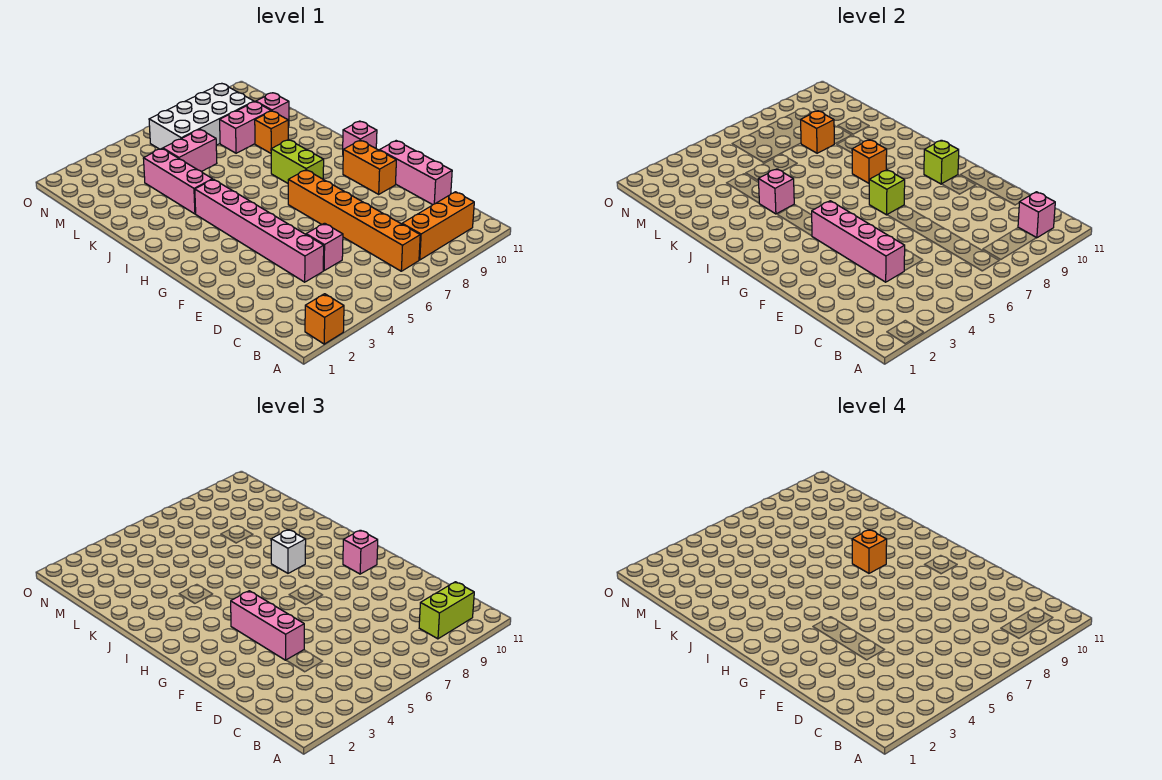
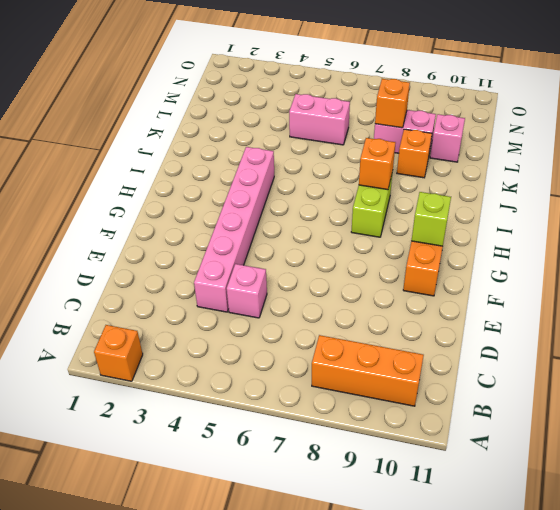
none -> orange 1x6 brick [288,170,420,271]
none -> pink 1x3 brick [380,141,452,205]
none -> pink 1x1 brick [343,121,377,150]

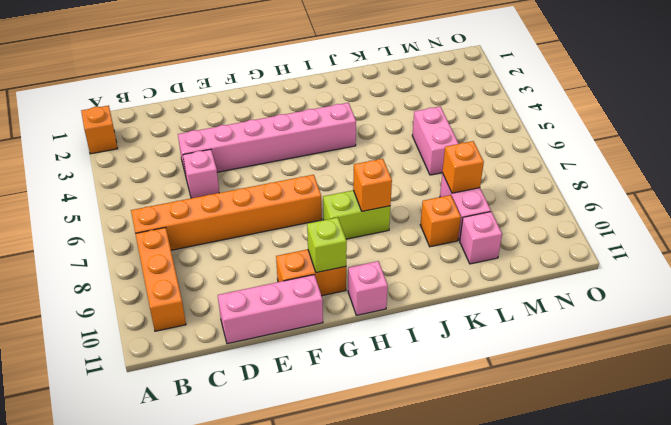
none -> pink 1x3 brick [143,149,213,214]
none -> white 2x4 brick [149,84,254,149]
none -> pink 1x1 brick [1018,192,1055,238]

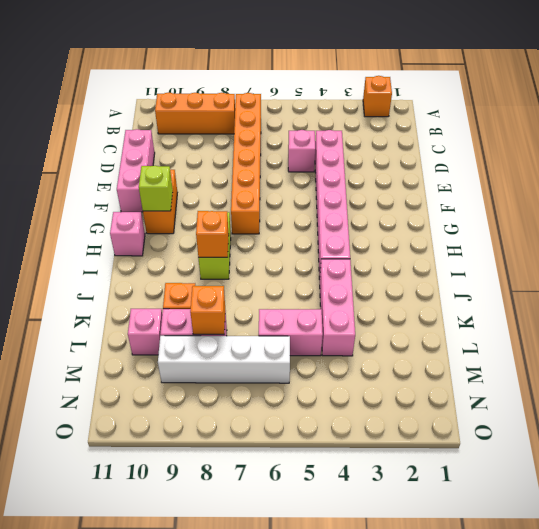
white 1x4 brick [158,336,290,383] -> white 2x4 brick [149,84,254,149]
none -> pink 1x1 brick [1018,192,1055,238]
none -> pink 1x4 brick [812,201,905,282]
none -> lime 1x1 brick [869,170,905,215]

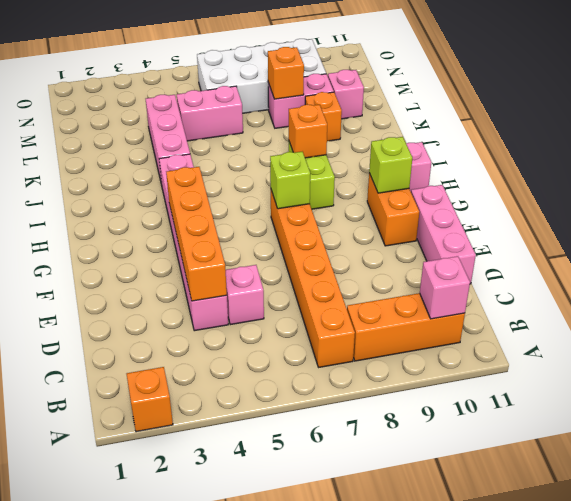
orange 1x4 brick [166,167,227,301] -> pink 1x4 brick [812,201,905,282]
none -> pink 1x1 brick [758,169,794,214]
none -> lime 1x2 brick [419,582,474,639]
none -> pink 1x3 brick [231,591,304,660]

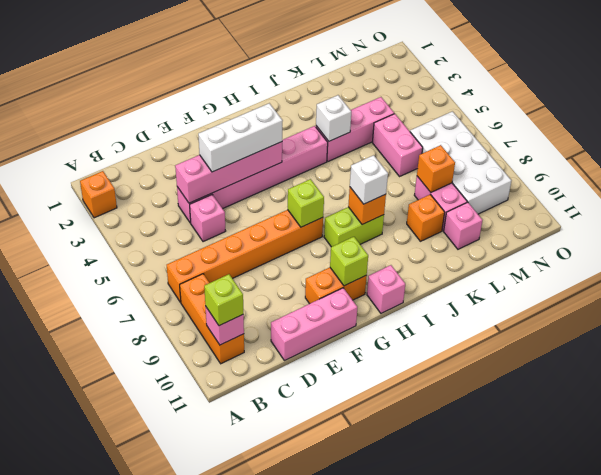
lime 1x1 brick [204,274,243,326] -> lime 1x2 brick [419,582,474,639]
white 1x3 brick [198,103,283,172] -> pink 1x3 brick [231,591,304,660]
white 1x1 brick [316,95,351,141] -> pink 1x1 brick [758,169,794,214]
none -> pink 1x1 brick [343,530,378,574]
none -> orange 1x1 brick [852,530,887,573]

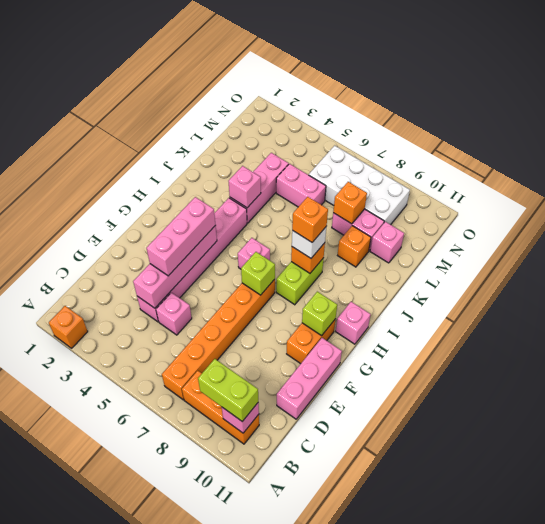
pink 1x1 brick [238,238,270,269] -> pink 1x1 brick moved to [343,530,378,574]

